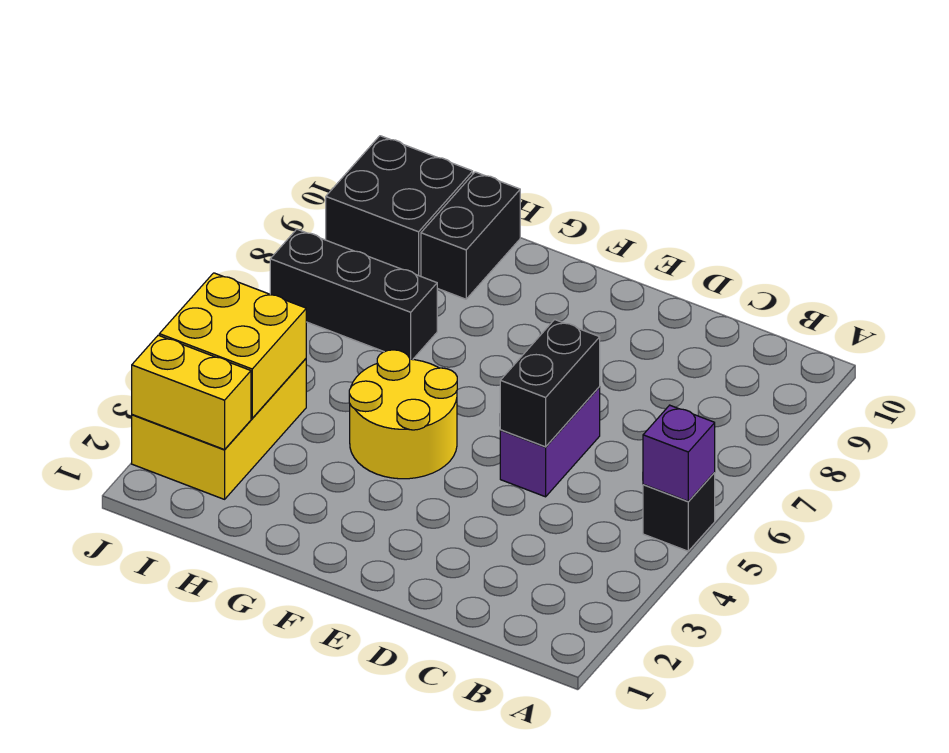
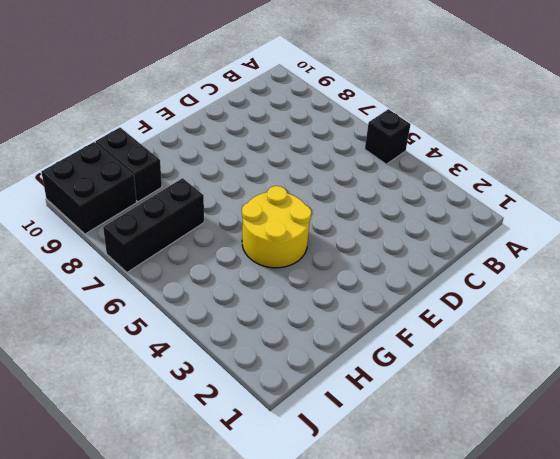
none -> purple 1x2 brick [500,387,600,497]
none -> yellow 2x3 brick [132,359,306,499]

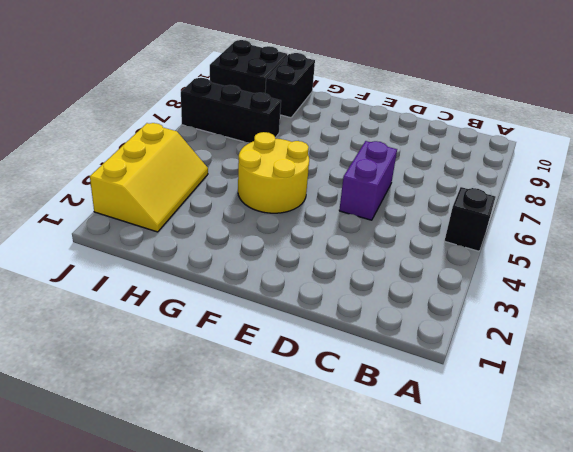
yellow 2x3 slope [90,123,208,232] -> yellow 2x3 brick [132,359,306,499]
none -> purple 1x1 brick [643,405,715,501]
none -> black 1x2 brick [500,320,600,447]

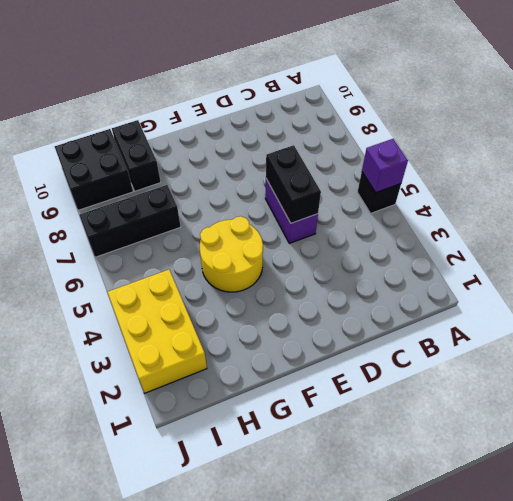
none -> yellow 1x2 brick [132,335,251,450]
none -> yellow 2x2 brick [159,273,306,418]

